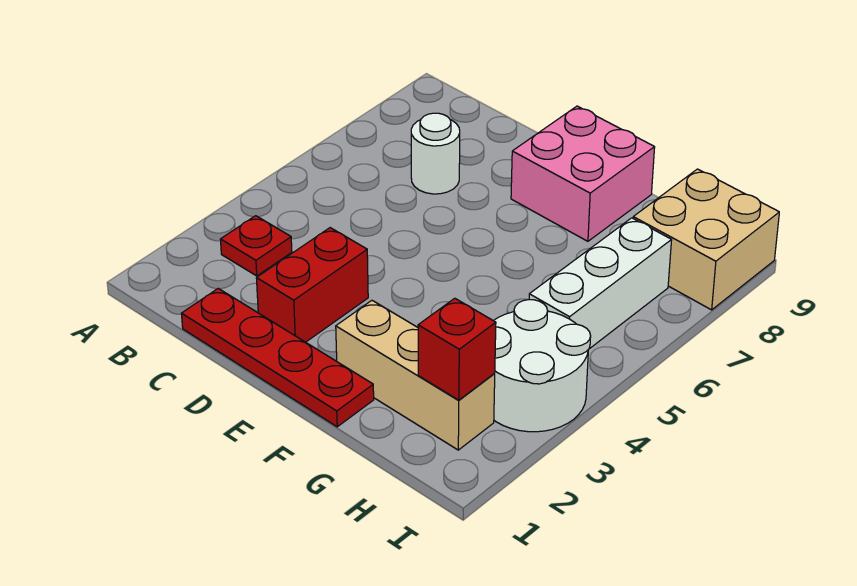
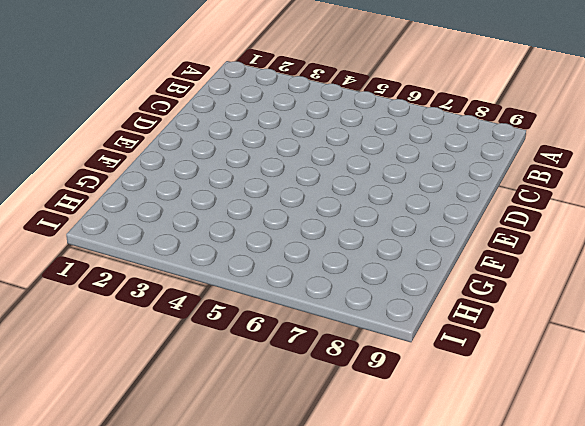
none -> red 1x1 plate [220,216,292,276]
none -> red 1x4 plate [181,288,374,427]

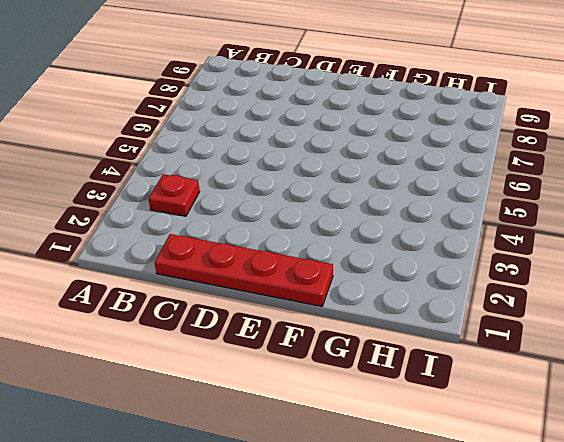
none -> white 1x1 round brick [411,113,460,194]
none -> red 1x2 brick [256,228,368,342]

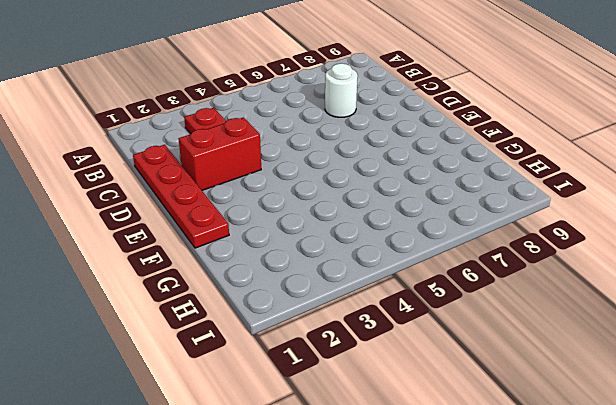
none -> pink 2x2 brick [511,106,655,241]
none -> tan 1x3 brick [336,300,495,450]

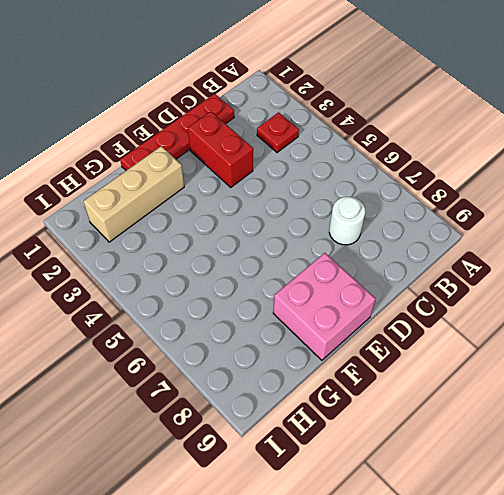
none -> white 2x2 round brick [494,300,591,432]
none -> white 1x3 brick [529,218,672,349]

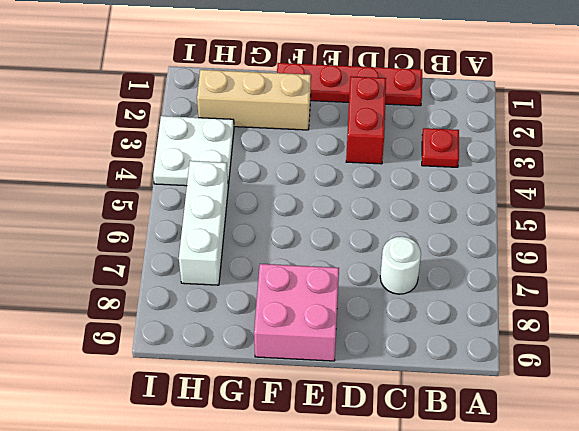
white 2x2 plate [153,116,234,186] -> white 2x2 round brick [494,300,591,432]
none -> tan 2x2 brick [633,169,779,310]
none -> red 1x1 brick [418,298,496,400]

